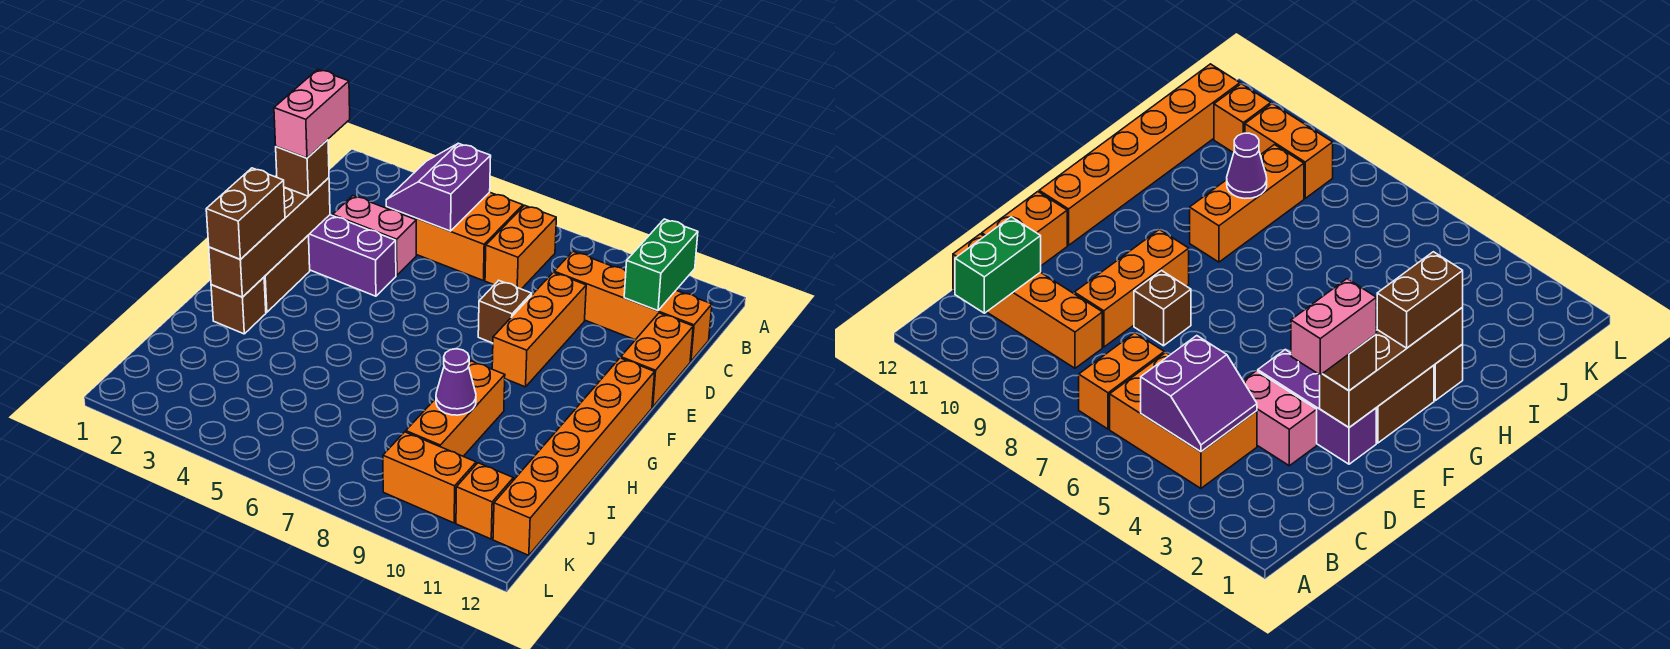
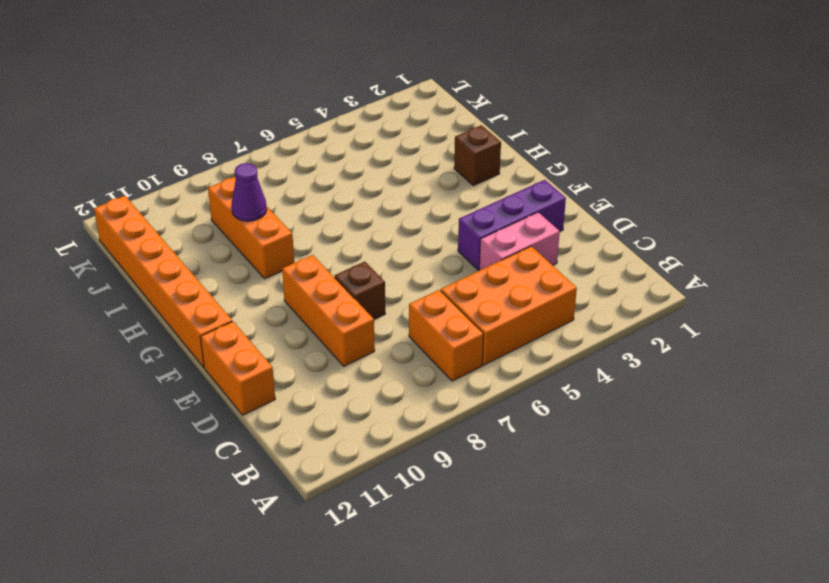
none -> orange 1x4 brick [554,251,712,361]
none -> brown 1x2 brick [264,236,310,312]
none -> orange 1x2 brick [383,432,476,523]

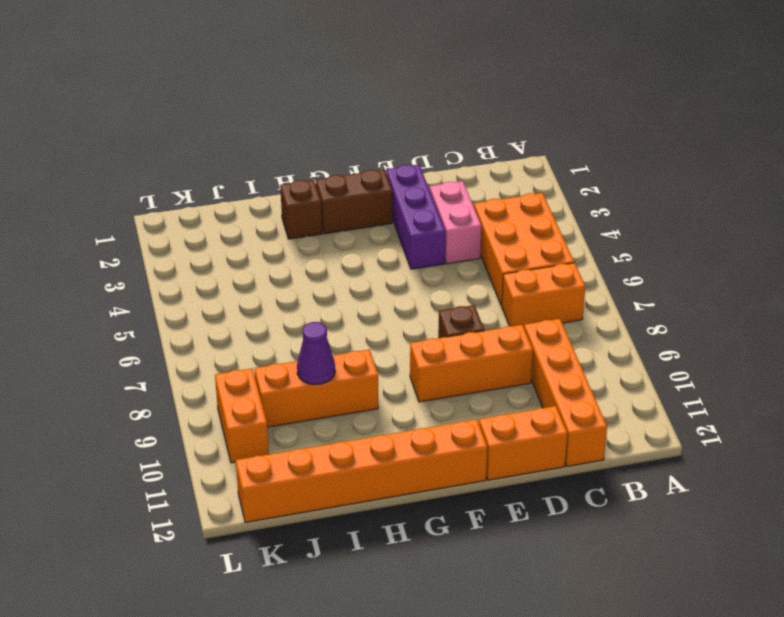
none -> orange 1x1 brick [456,463,513,539]
none -> purple 2x2 slope [386,143,491,231]
none -> green 1x2 brick [624,219,698,311]

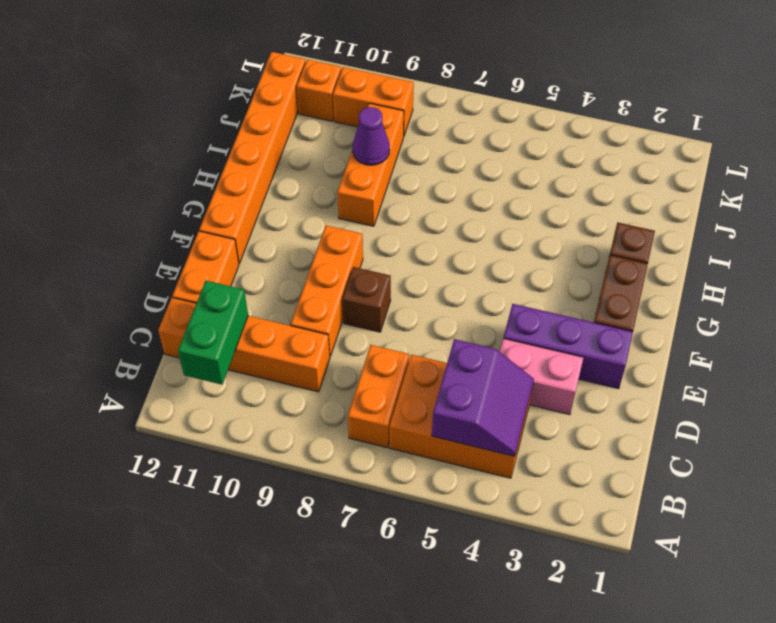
none -> brown 1x4 brick [209,178,330,297]
none -> brown 1x1 brick [276,140,329,196]
none -> brown 1x2 brick [206,168,285,259]

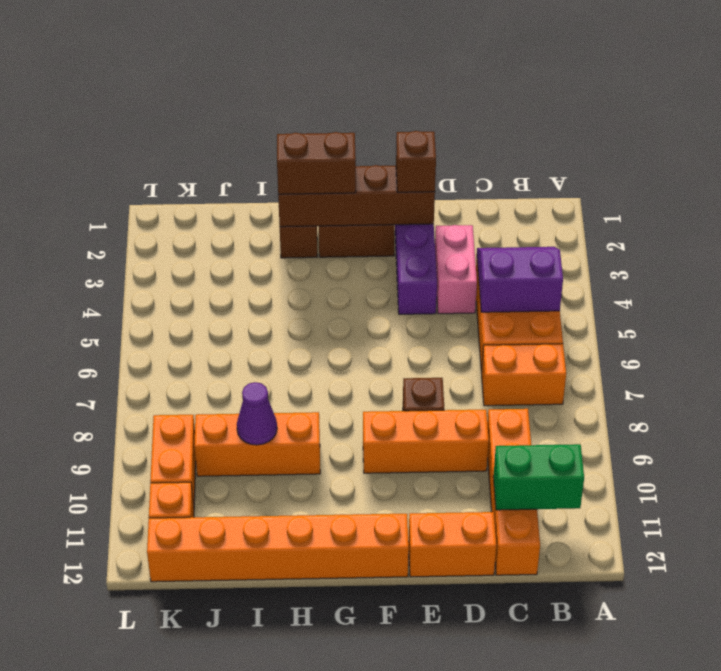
none -> pink 1x2 brick [274,70,350,158]

